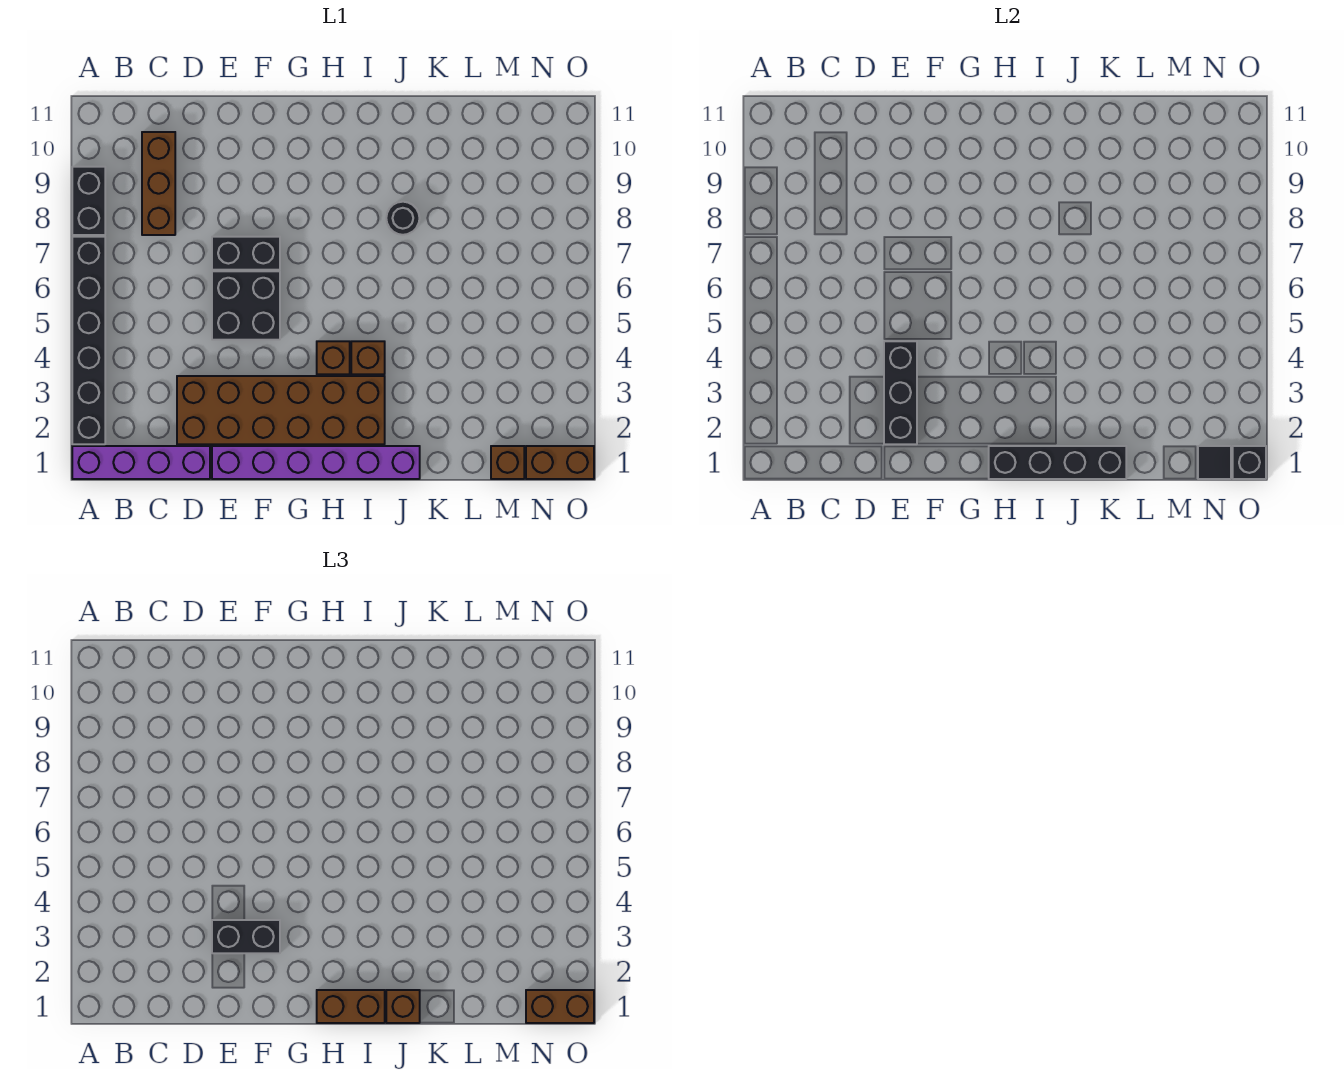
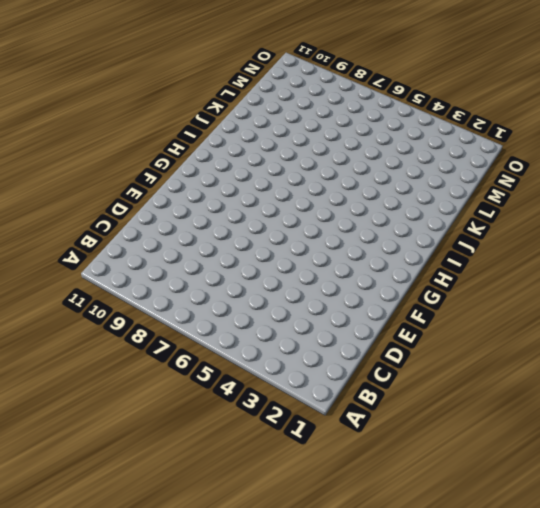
none -> purple 1x4 brick [72,446,210,479]
none -> black 1x6 brick [72,237,105,444]
none -> black 1x2 brick [72,167,105,235]

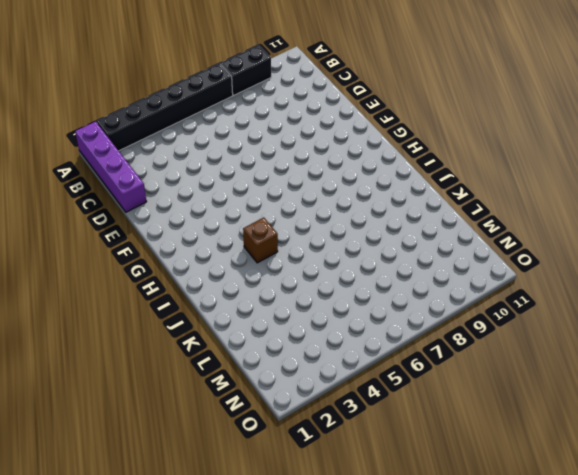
none -> brown 1x3 brick [142,132,175,235]
none -> brown 2x6 brick [177,376,385,444]
none -> purple 1x6 brick [212,446,420,479]

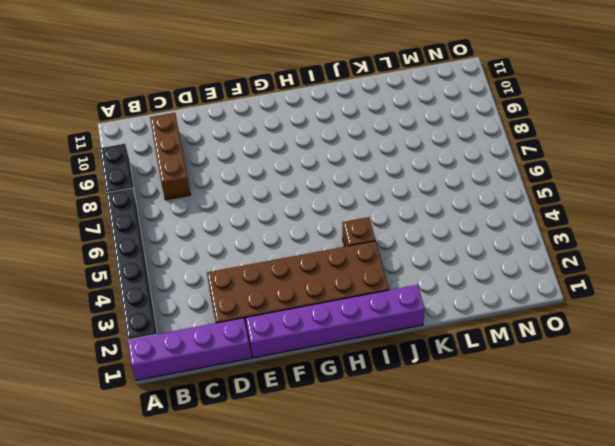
none -> black 2x2 brick [212,271,280,340]
none -> black 1x2 brick [212,237,280,270]
none -> brown 1x1 brick [317,341,350,374]

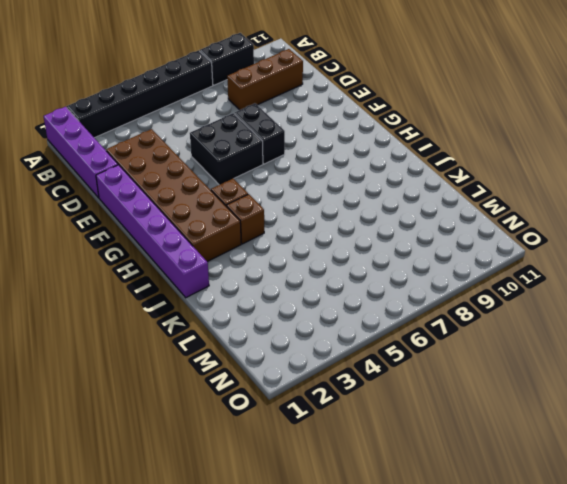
none -> black 1x1 round brick [386,202,419,235]
none -> brown 1x1 brick [491,446,524,479]
none -> brown 1x2 brick [526,446,594,479]

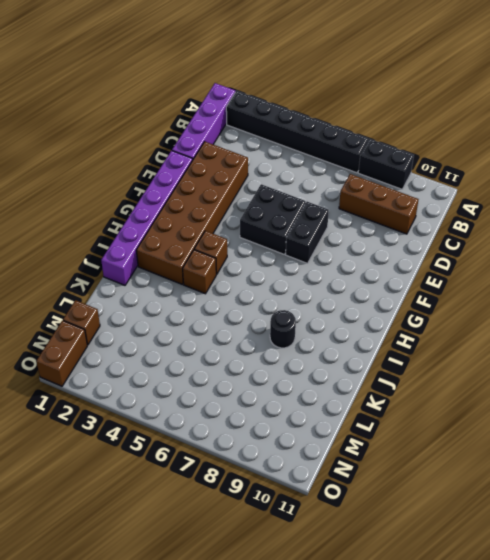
none -> black 1x3 brick [884,341,917,444]
none -> black 1x4 brick [989,446,1126,479]
none -> black 1x1 tile [1198,446,1231,479]

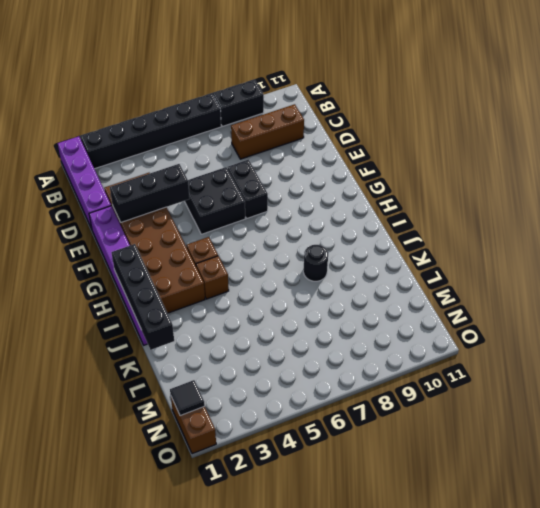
none -> brown 1x1 brick [491,446,524,479]
none -> black 1x1 brick [1233,446,1266,479]
none -> black 1x2 brick [212,920,280,953]

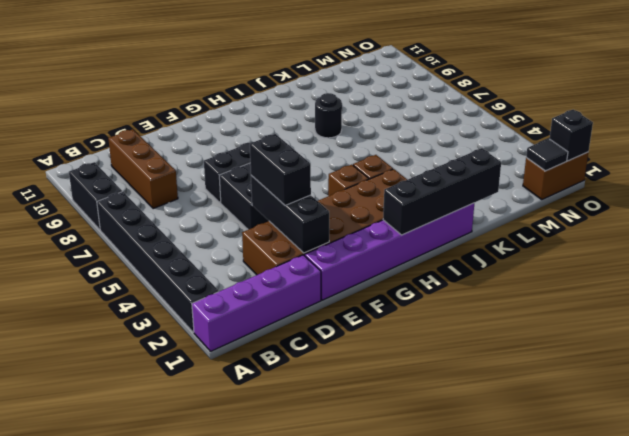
black 1x2 brick [250,134,311,205] -> black 1x2 brick turned to [212,920,280,953]
none -> brown 1x1 brick [491,446,524,479]
none -> brown 1x2 brick [317,990,385,1023]
none -> brown 1x1 brick [386,990,420,1023]

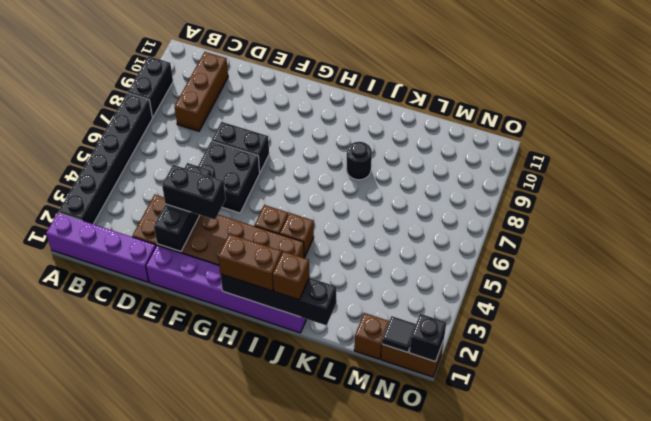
none -> brown 1x2 brick [526,990,594,1023]

